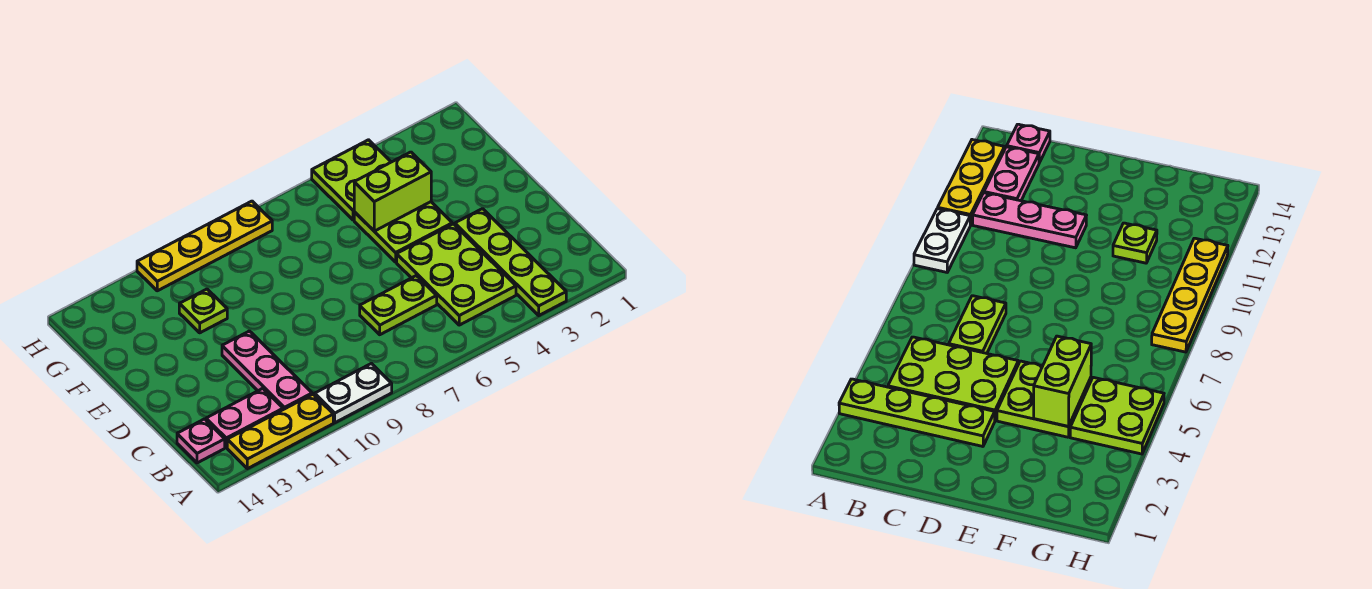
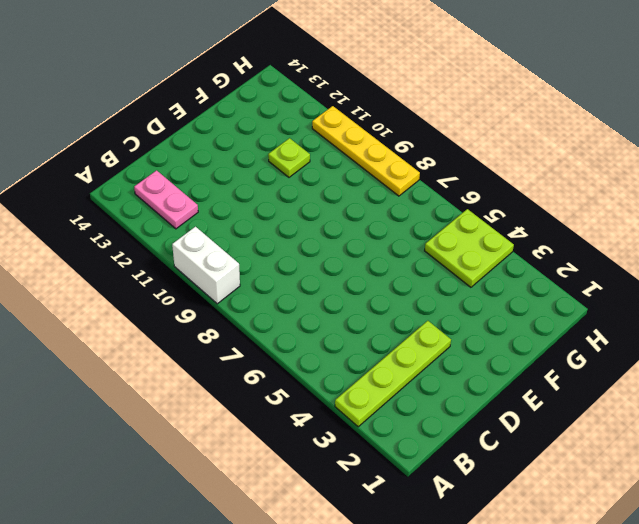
white 1x2 brick [172,227,240,304] -> white 1x2 plate [315,364,392,423]
none -> yellow 1x3 plate [227,394,333,469]
none -> lime 2x3 plate [397,224,516,325]
none -> pink 1x3 plate [222,331,312,410]

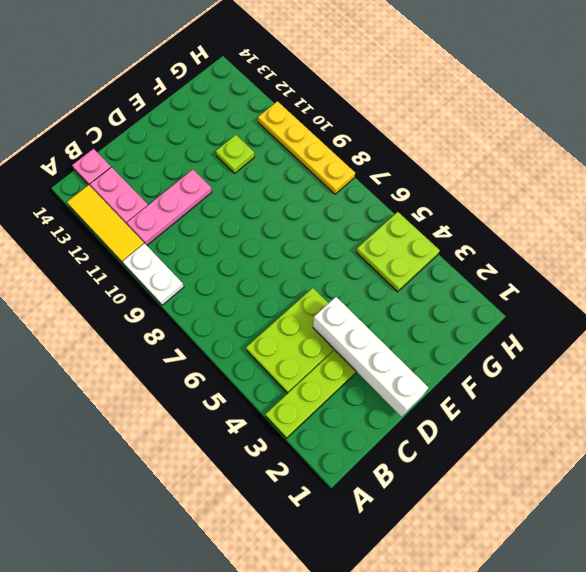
yellow 1x3 tile [67,185,144,263] -> yellow 1x3 plate [227,394,333,469]
white 1x4 brick [313,297,429,417] -> none
none -> lime 1x2 plate [360,276,437,335]
none -> lime 2x2 plate [354,202,452,262]
none -> lime 1x2 brick [354,152,431,231]

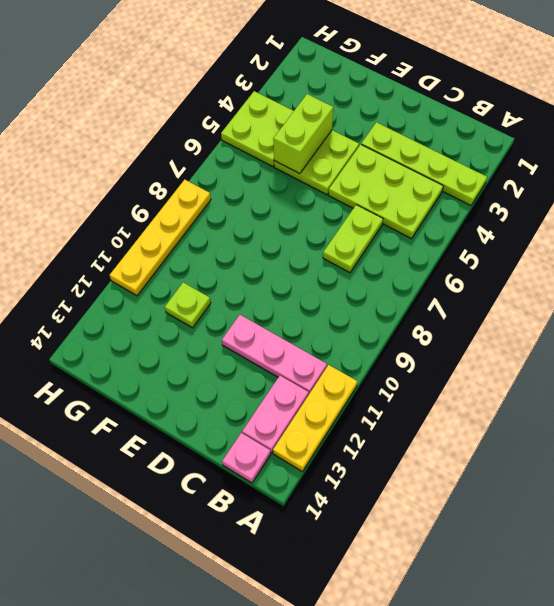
none -> white 1x2 plate [315,364,392,423]

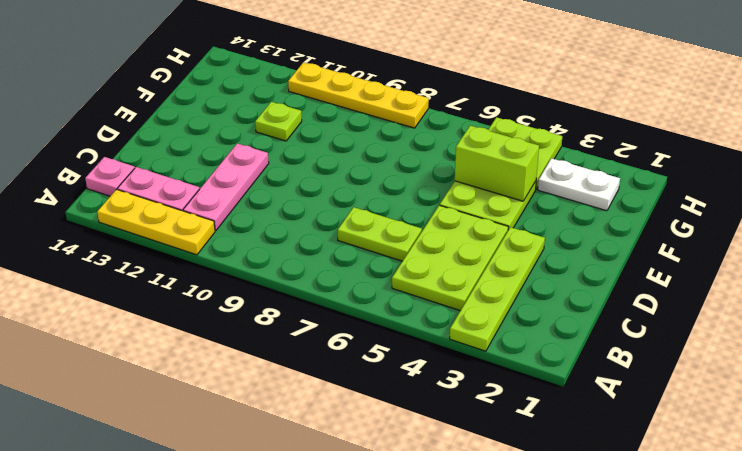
white 1x2 plate [538,158,620,211] -> white 1x2 plate moved to [315,364,392,423]

